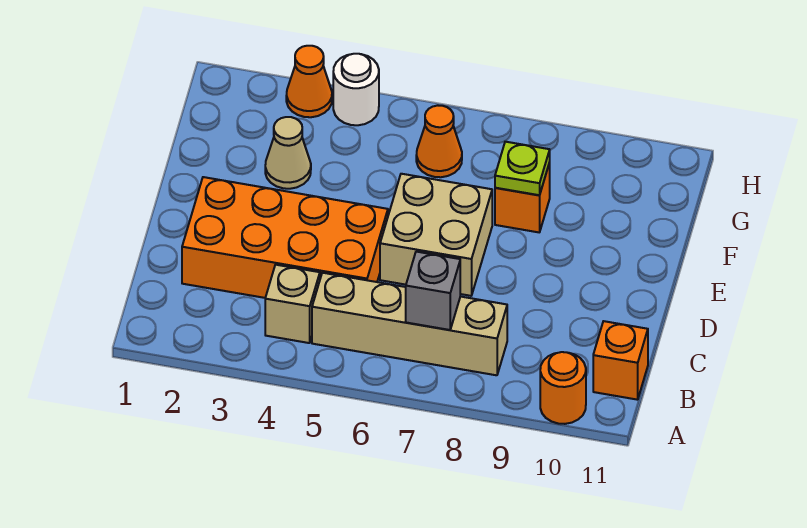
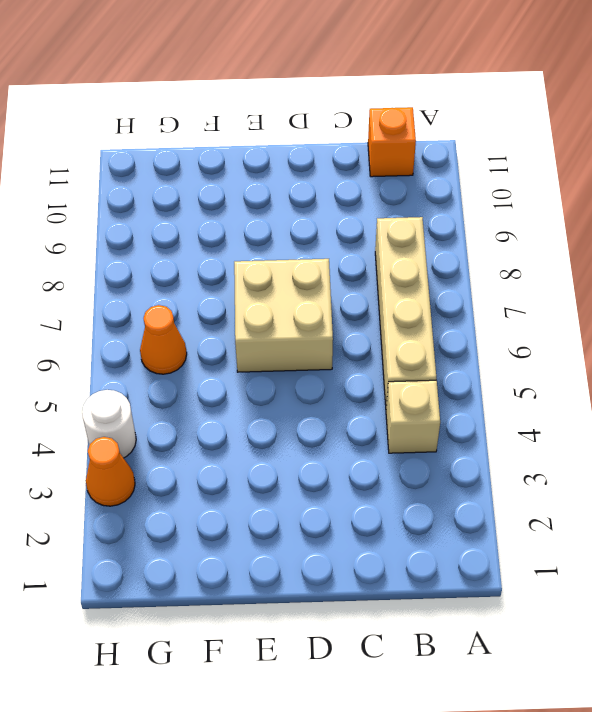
none -> orange 1x1 round brick [540,352,586,424]
none -> orange 2x4 brick [182,177,388,298]
none -> tan 1x1 cone [265,117,311,189]

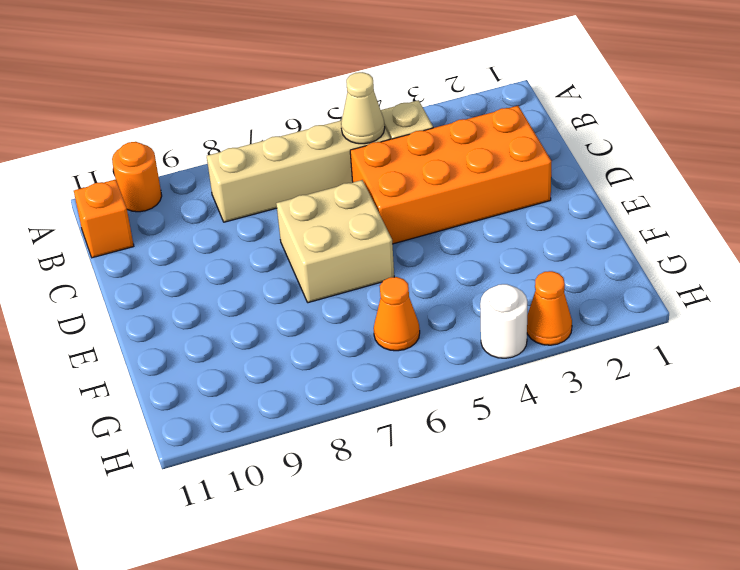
tan 1x1 cone [341,72,385,144] -> tan 1x1 cone moved to [265,117,311,189]
none -> orange 1x1 brick [495,163,550,232]
none -> grey 1x1 brick [406,252,460,330]
none -> lime 1x1 plate [495,142,550,195]

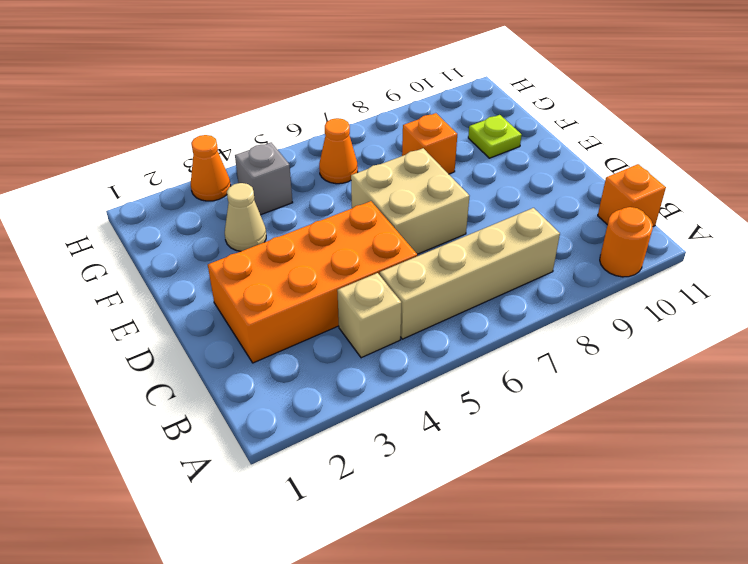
lime 1x1 plate [468,115,522,158] -> lime 1x1 plate moved to [495,142,550,195]
grey 1x1 brick [235,142,293,215] -> grey 1x1 brick moved to [406,252,460,330]
none -> white 1x1 round brick [333,54,379,125]

